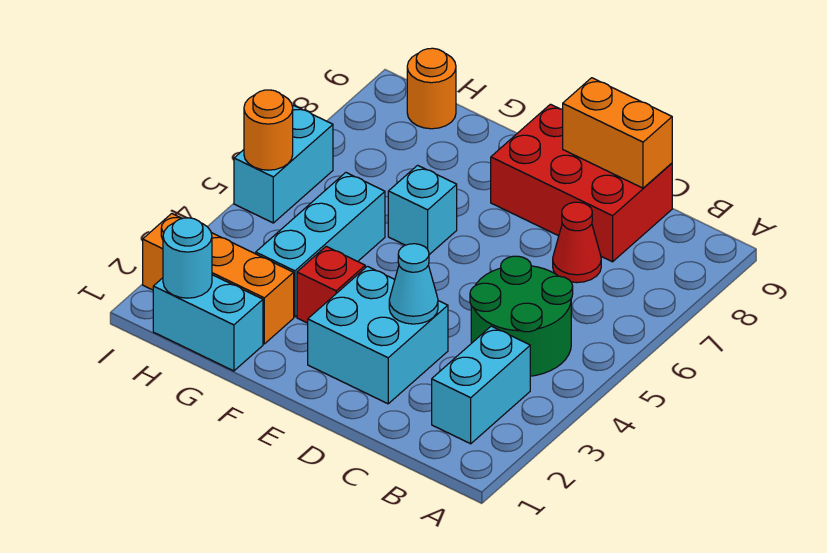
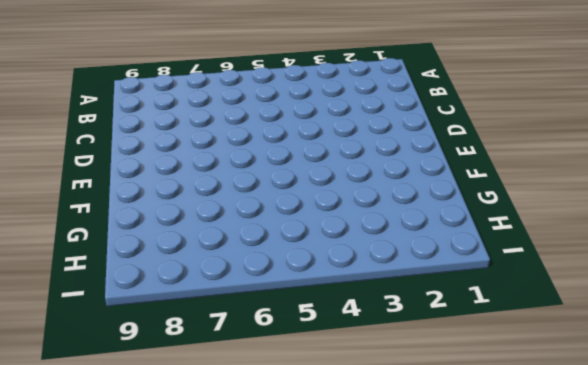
none -> cyan 1x2 brick [432,326,530,444]
none -> green 2x2 round brick [470,256,573,376]
none -> red 1x1 cone [553,202,601,283]

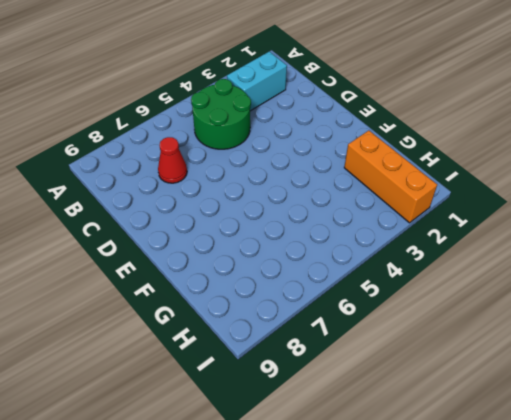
none -> red 2x3 brick [491,104,672,262]
none -> cyan 2x2 brick [308,266,448,404]
none -> red 1x1 brick [297,246,365,323]

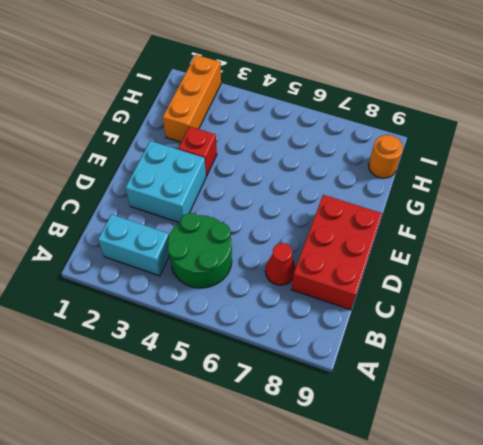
none -> cyan 1x1 brick [388,165,457,255]
none -> cyan 1x2 brick [153,275,263,371]
none -> cyan 1x3 brick [256,173,385,317]

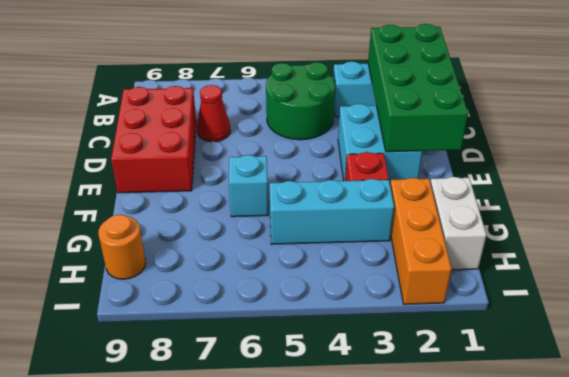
green 2x4 brick [368,24,468,152] -> none
white 1x2 brick [430,177,487,270] -> cyan 1x2 brick [153,275,263,371]
none -> cyan 1x2 brick [234,106,333,223]
none -> orange 1x2 brick [563,78,672,188]
none -> cyan 1x1 cone [389,244,438,324]

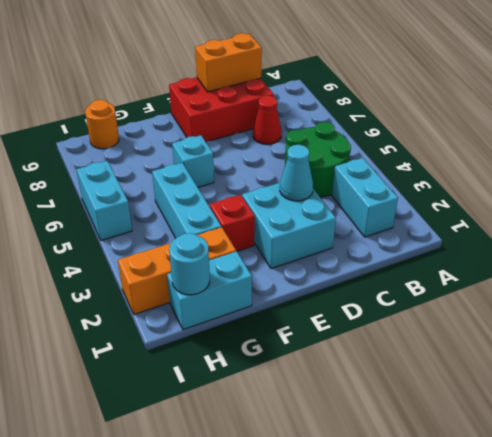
none -> orange 1x1 round brick [244,90,293,170]

